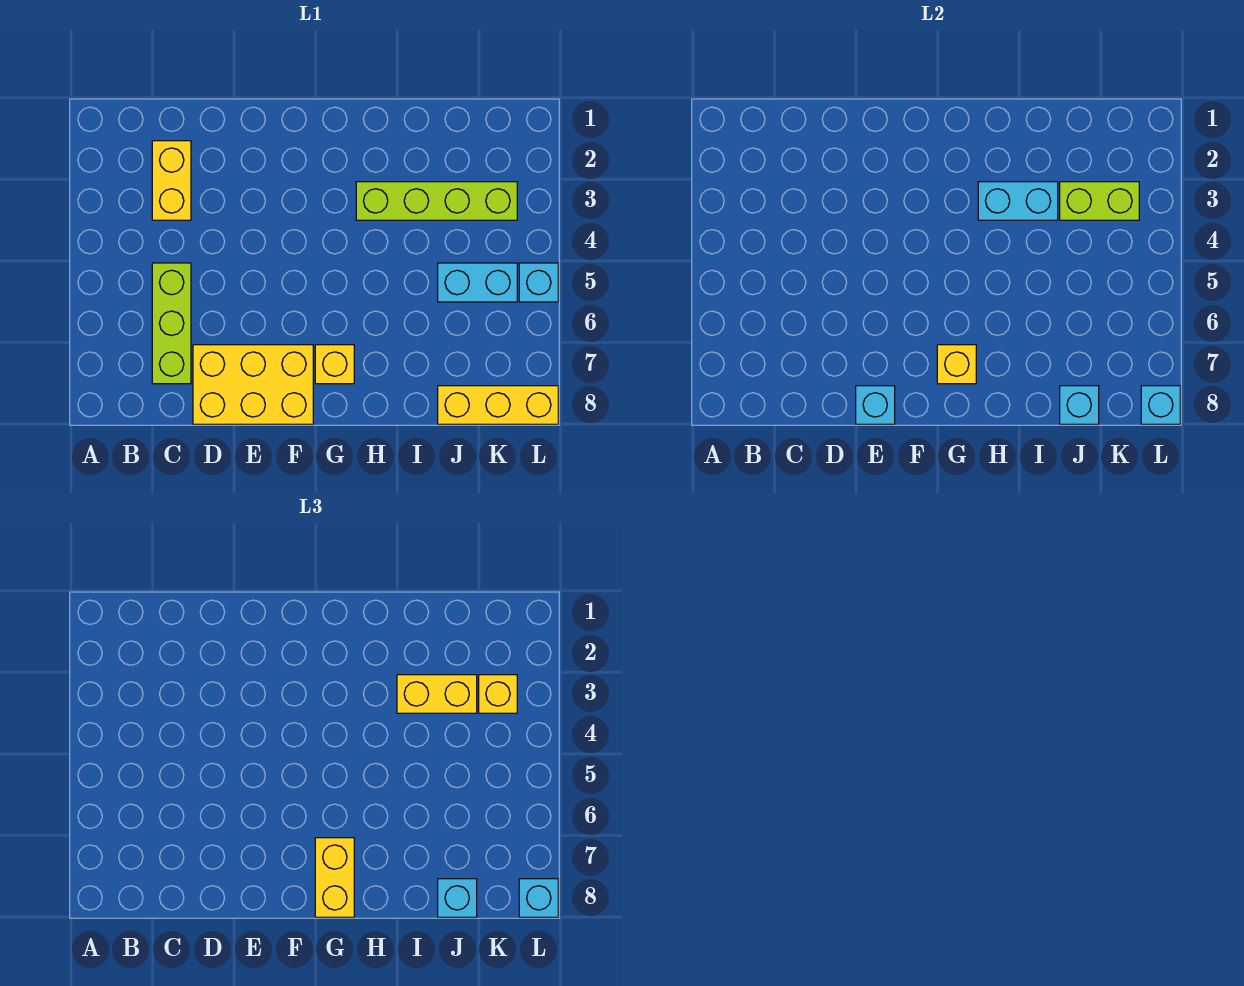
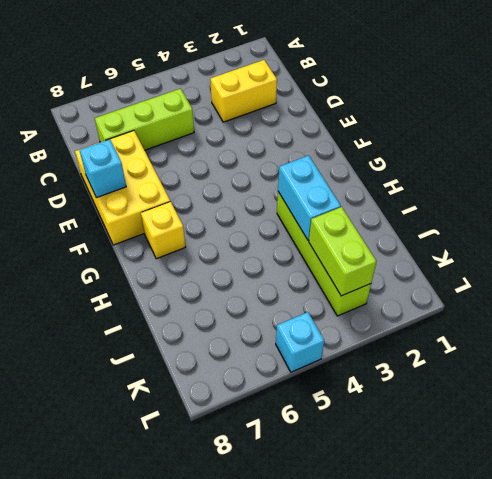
none -> cyan 1x2 brick [438,263,517,302]
none -> yellow 1x3 brick [438,386,558,424]
none -> yellow 1x1 brick [937,345,976,384]

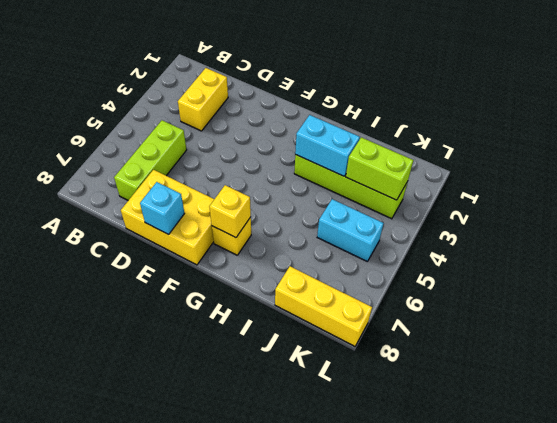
none -> cyan 1x1 brick [519,263,558,302]
none -> cyan 1x1 brick [1060,386,1099,424]
none -> cyan 1x1 brick [1141,386,1180,424]

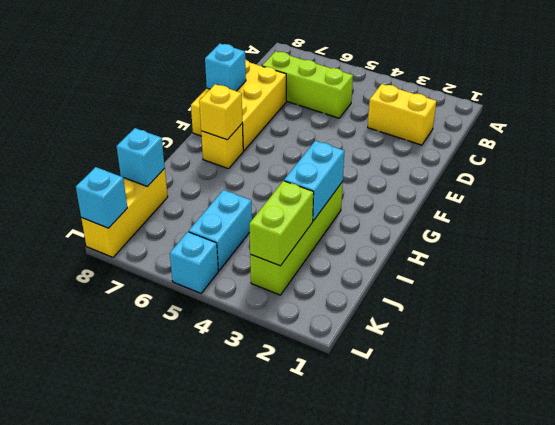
none -> yellow 1x2 brick [315,838,354,917]
none -> yellow 1x2 brick [397,675,477,713]
none -> cyan 1x1 brick [438,879,477,917]

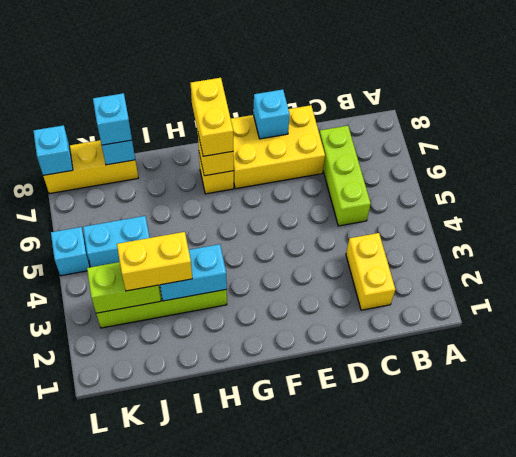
none -> yellow 1x1 brick [479,675,517,713]
none -> cyan 1x1 brick [519,879,558,917]

